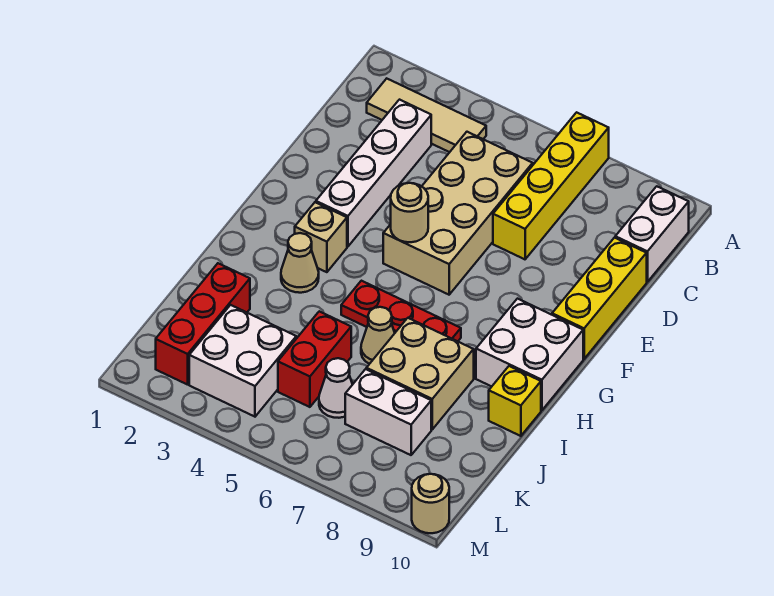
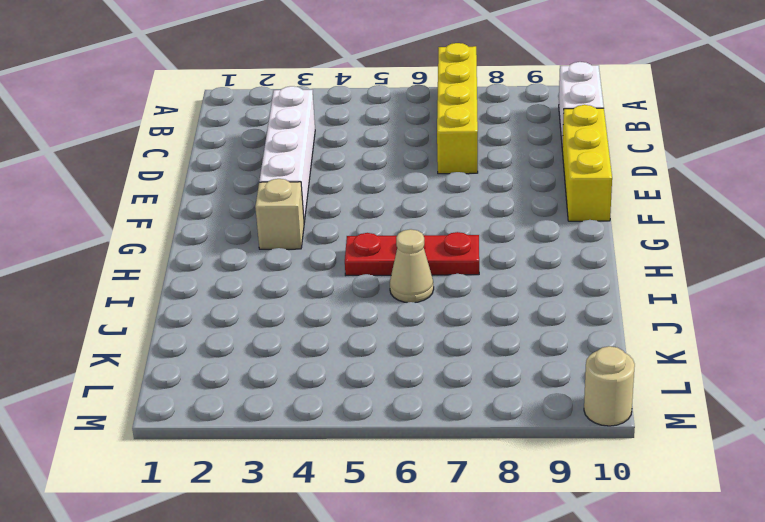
none -> tan 1x3 tile [367,79,486,152]
none -> tan 2x4 brick [383,132,533,295]
none -> white 2x2 brick [476,299,583,410]

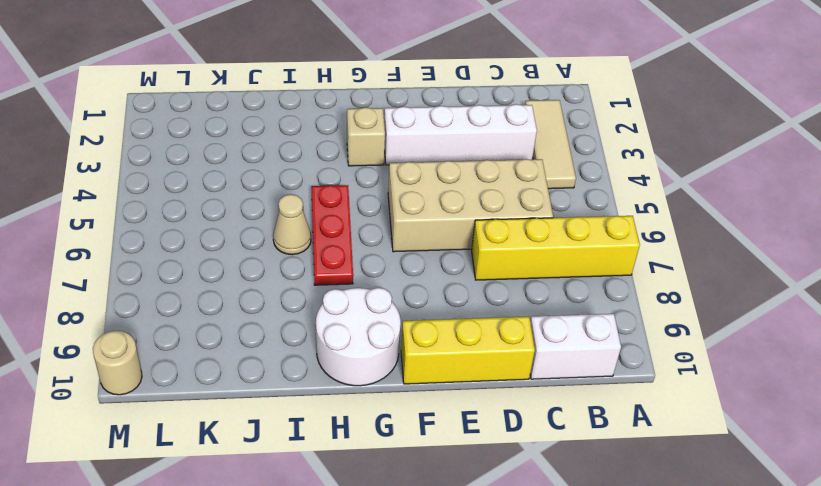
white 2x2 round brick [316,288,401,386] -> white 2x2 brick [476,299,583,410]
none -> tan 1x1 cone [281,233,319,293]
none -> tan 2x2 brick [366,318,474,429]
none -> yellow 1x1 brick [489,366,541,436]

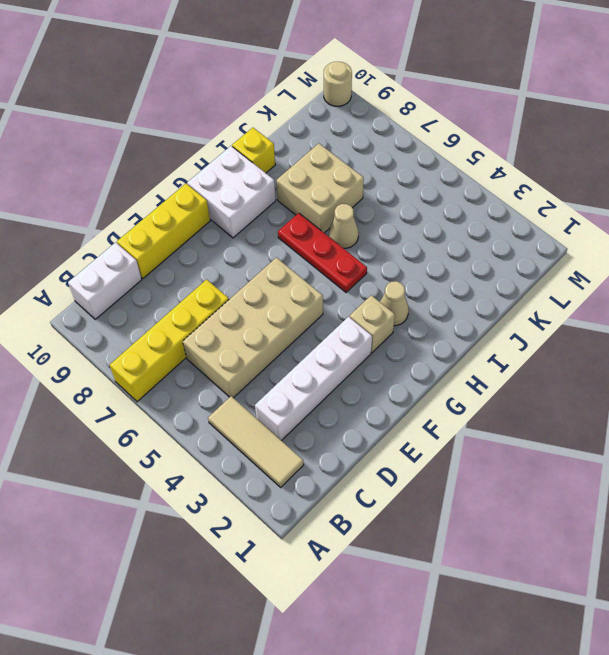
none -> red 1x3 brick [156,263,250,385]
none -> red 1x2 brick [278,311,351,407]
none -> white 2x2 brick [189,305,296,417]

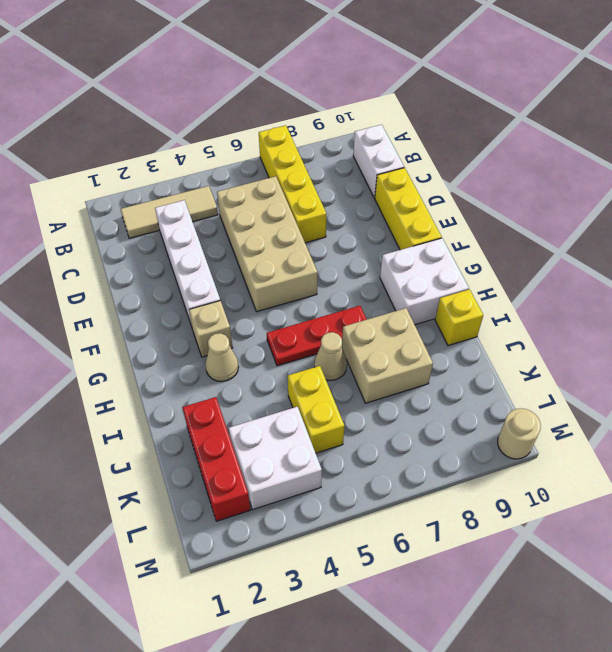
yellow 1x2 brick [288,366,344,453] -> red 1x2 brick [278,311,351,407]
none -> white 1x1 cone [319,358,353,418]
none -> white 1x2 brick [345,369,431,455]
none -> tan 1x1 round brick [391,183,428,242]

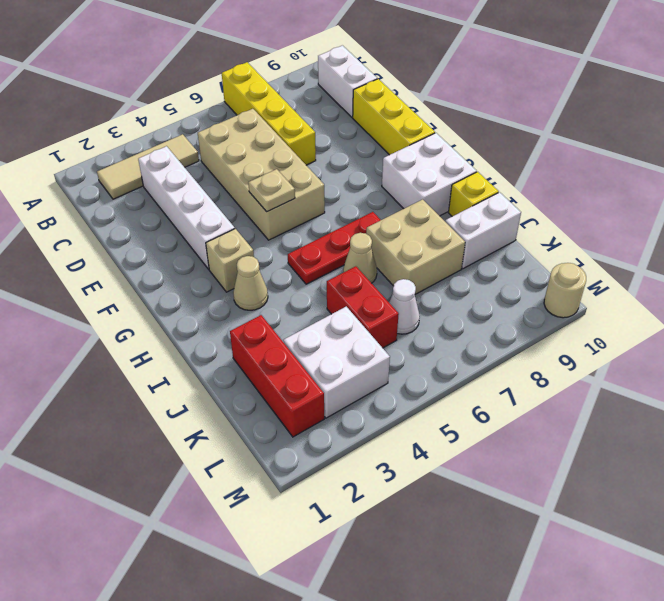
tan 1x1 plate [248,169,295,212] -> tan 1x1 round brick [391,183,428,242]
white 1x2 brick [445,192,521,269] -> white 1x2 brick moved to [345,369,431,455]

